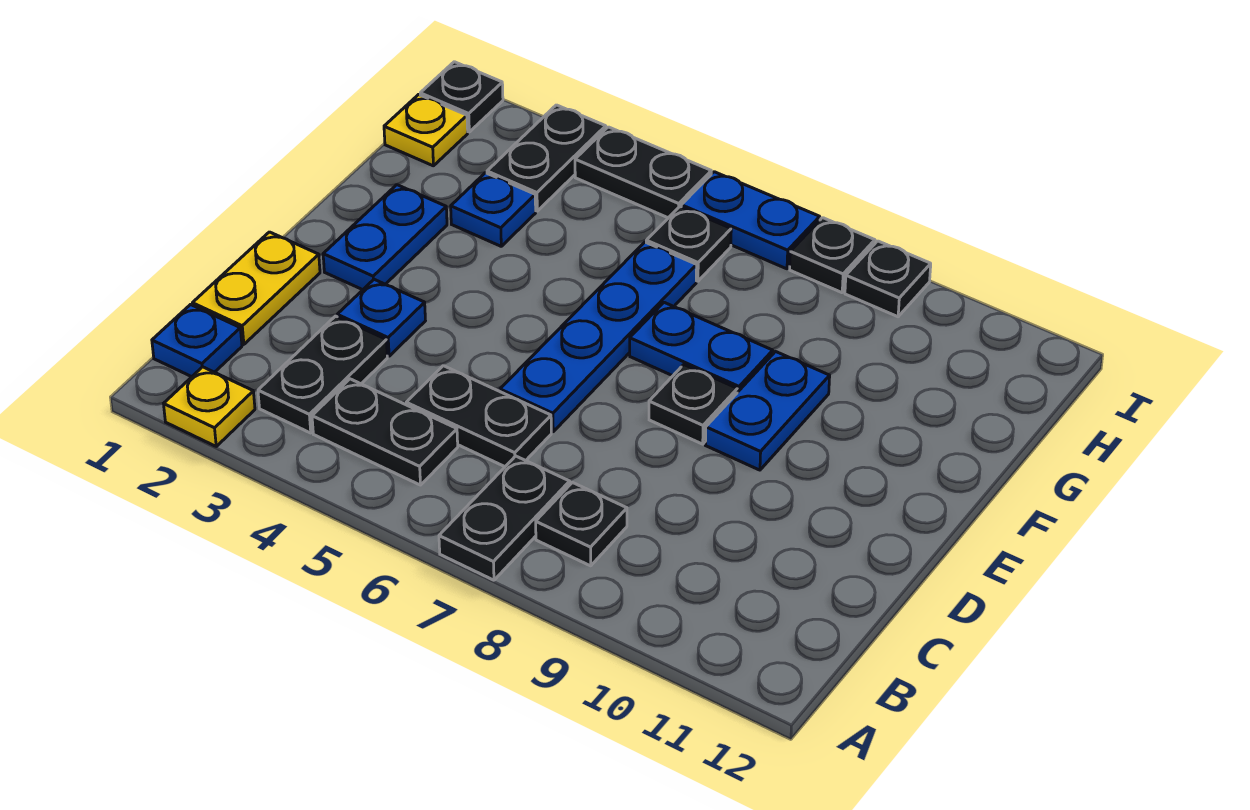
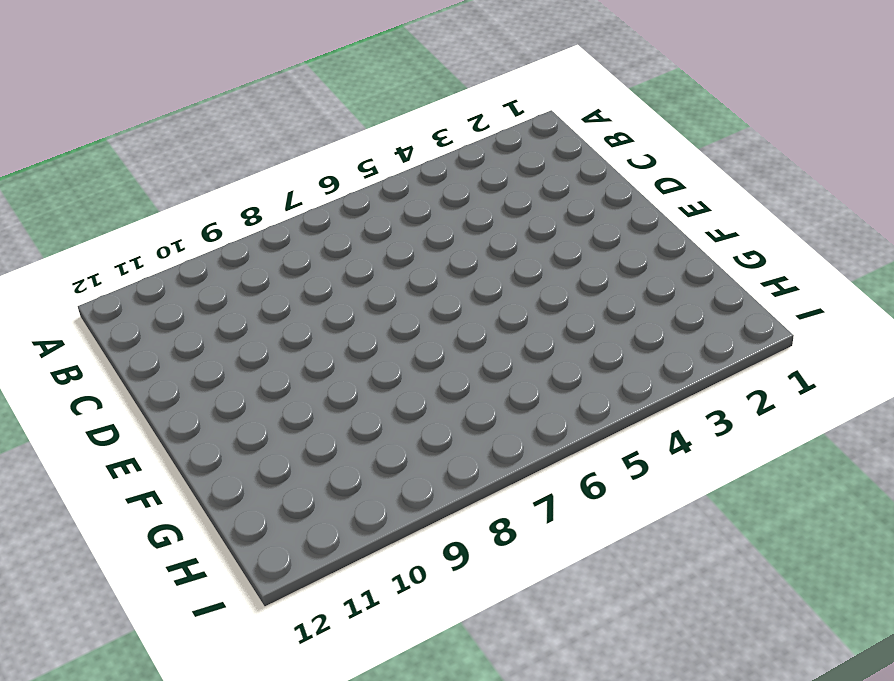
none -> yellow 1x1 plate [164,367,255,446]
none -> black 1x2 plate [439,456,570,580]
none -> blue 1x1 plate [152,305,242,377]

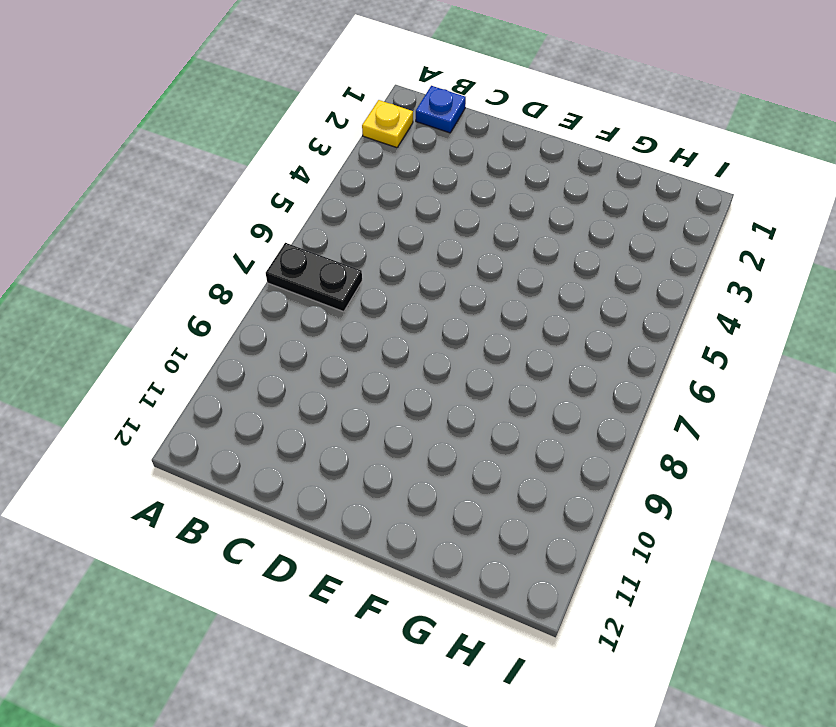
none -> black 1x2 plate [258,316,387,433]
none -> black 1x2 plate [312,379,458,485]
none -> black 1x1 plate [536,483,627,566]

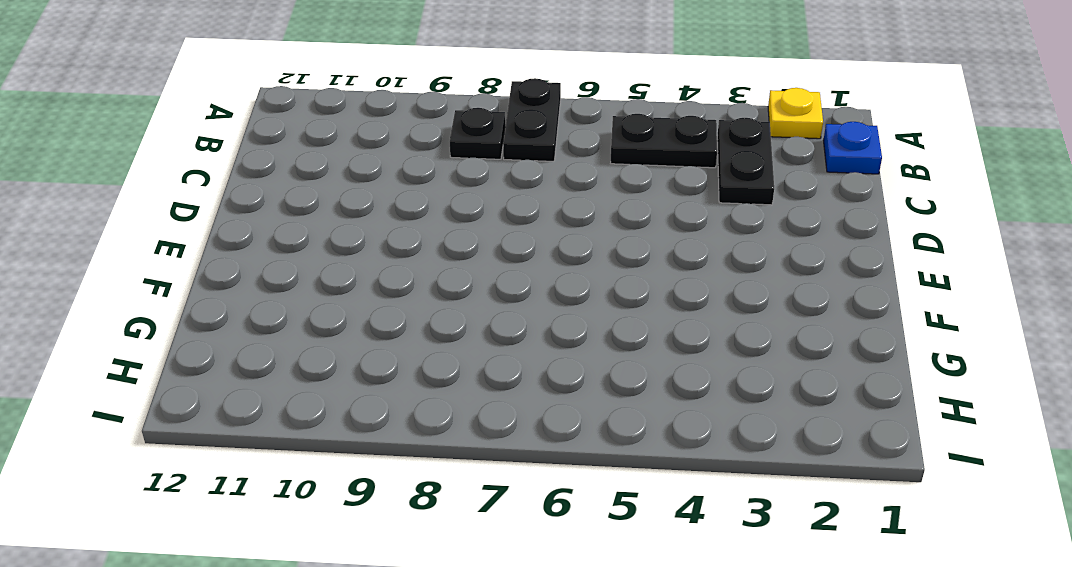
none -> yellow 1x2 plate [192,232,320,344]
none -> black 1x2 plate [406,366,551,467]
none -> blue 1x1 plate [337,279,425,356]

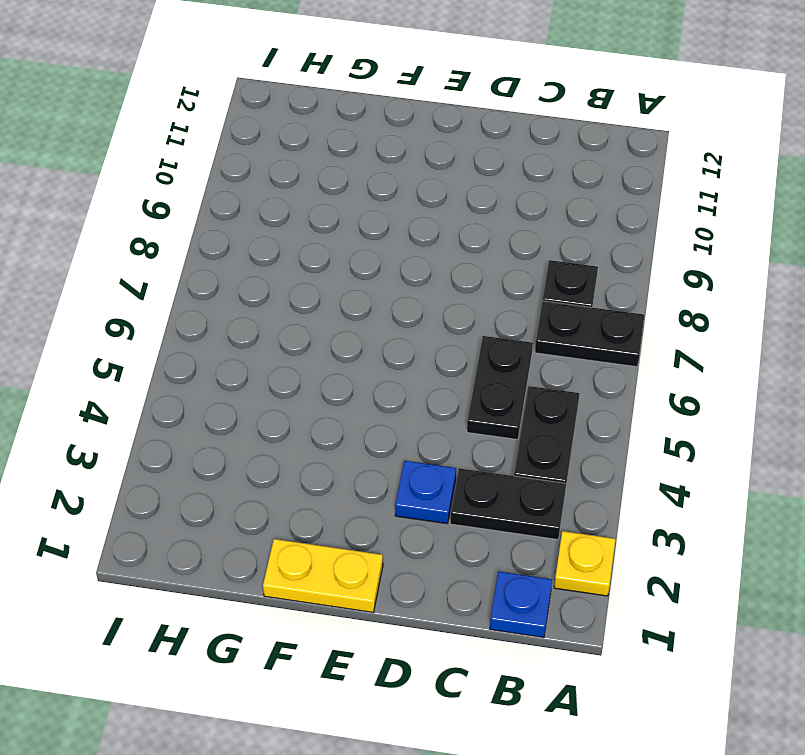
yellow 1x2 plate [263,539,383,612] -> yellow 1x2 plate moved to [192,232,320,344]
none -> blue 1x4 plate [500,242,697,432]
none -> blue 1x2 plate [323,185,447,290]
none -> black 1x1 plate [649,365,737,444]

